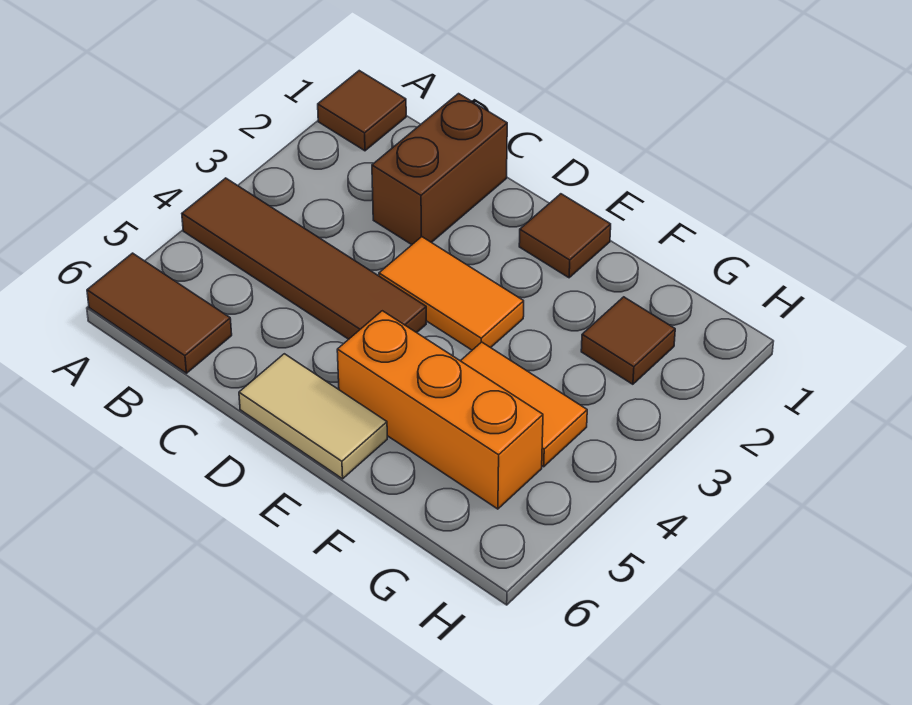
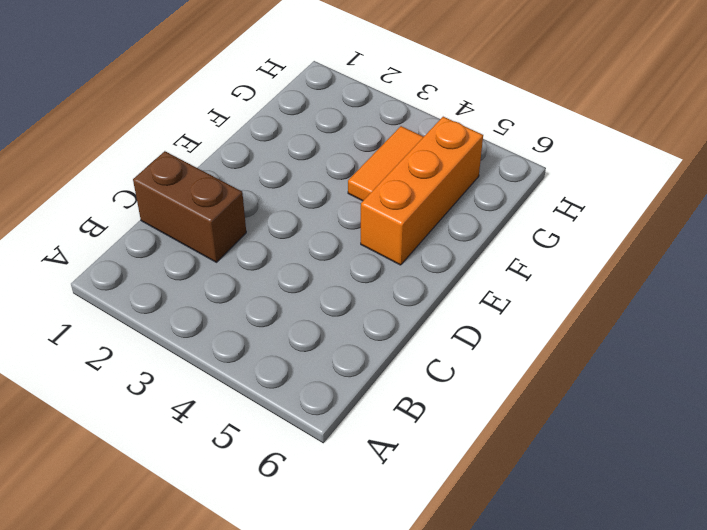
none -> brown 1x1 tile [318,71,406,151]
none -> brown 1x4 tile [182,178,426,339]

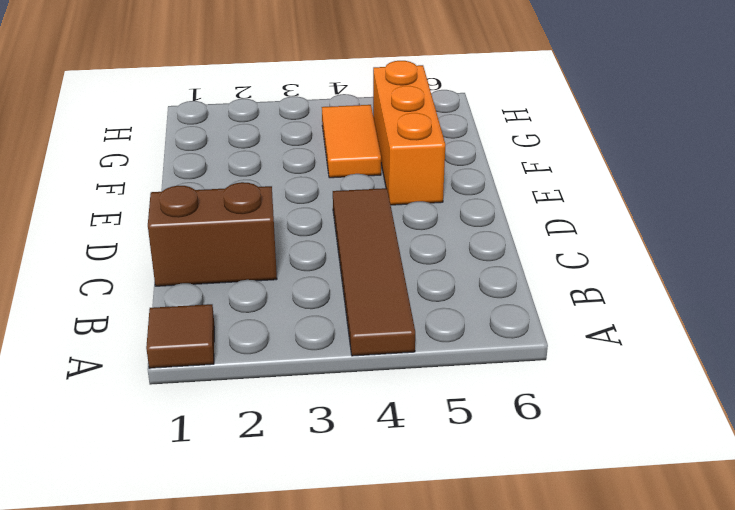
none -> brown 1x2 tile [87,253,232,373]
none -> orange 1x2 tile [379,237,524,350]

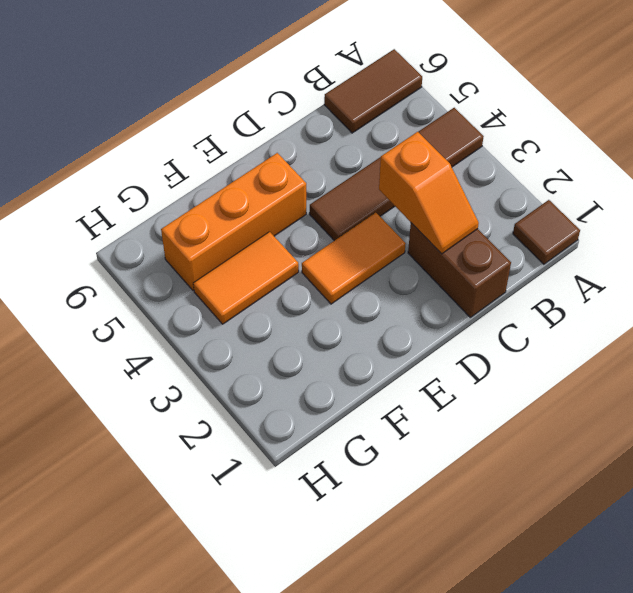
orange 1x2 slope [379,132,479,254] -> none
none -> tan 1x2 tile [239,354,387,479]
none -> brown 1x1 tile [519,194,611,278]

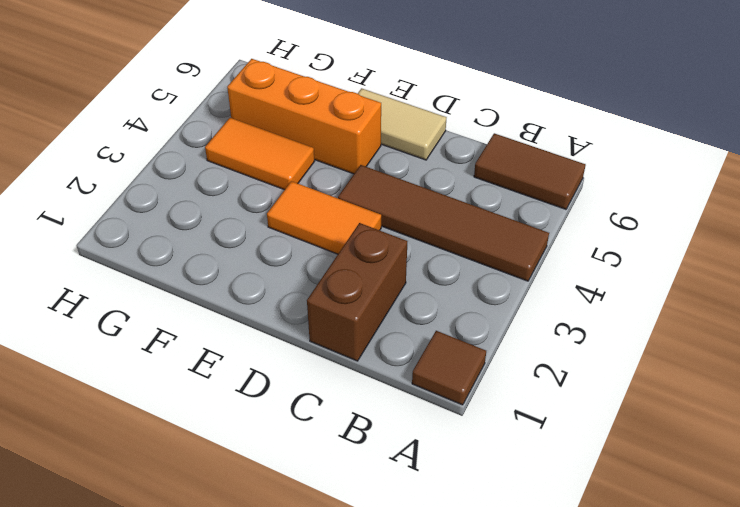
none -> brown 1x1 tile [519,194,611,278]
none -> brown 1x1 tile [581,297,675,384]

